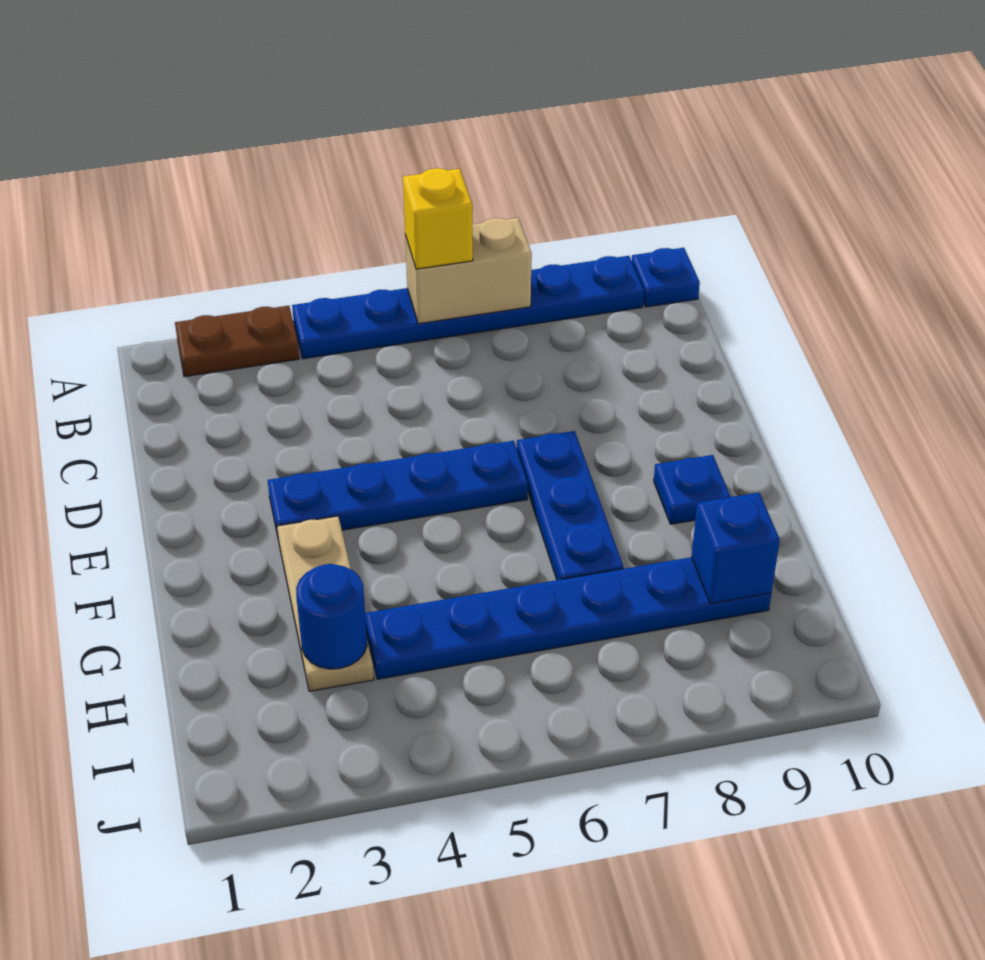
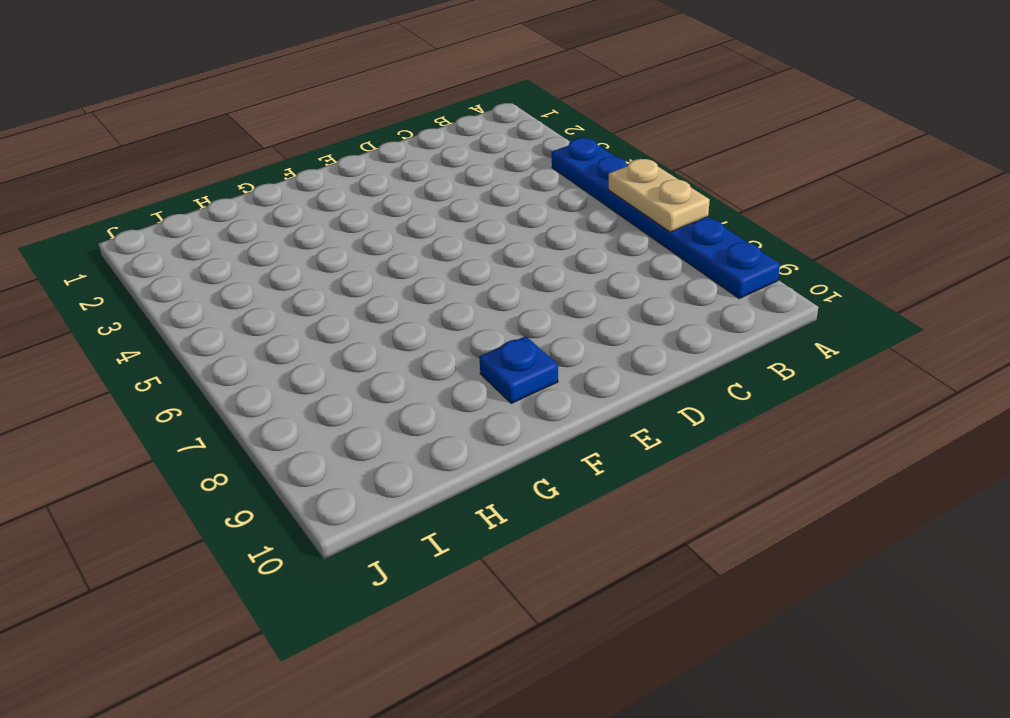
tan 1x2 plate [609,159,710,232] -> tan 1x2 brick [405,218,532,324]
none -> brown 1x2 plate [175,306,299,377]
none -> blue 1x1 plate [632,248,700,307]
none -> blue 1x4 plate [268,441,528,536]

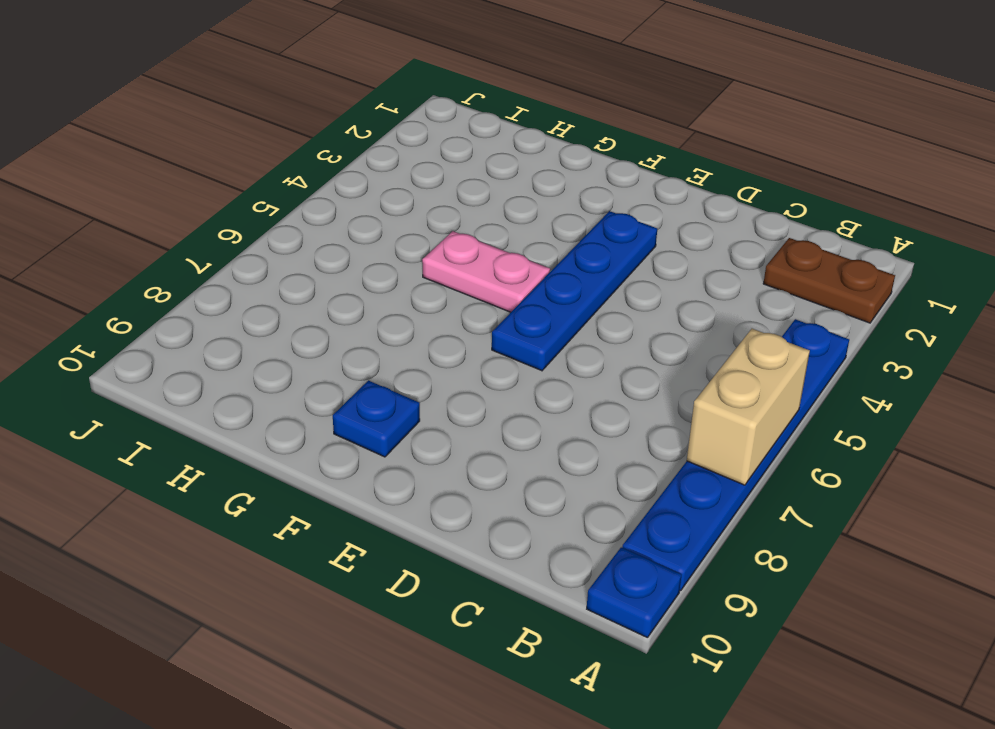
brown 1x2 plate [763,238,895,323] -> brown 1x2 plate turned to [175,306,299,377]
pink 1x2 plate [422,231,550,312] -> none
none -> blue 1x3 plate [517,431,623,580]
none -> tan 1x3 plate [277,516,374,691]
none -> blue 1x6 plate [365,557,771,679]

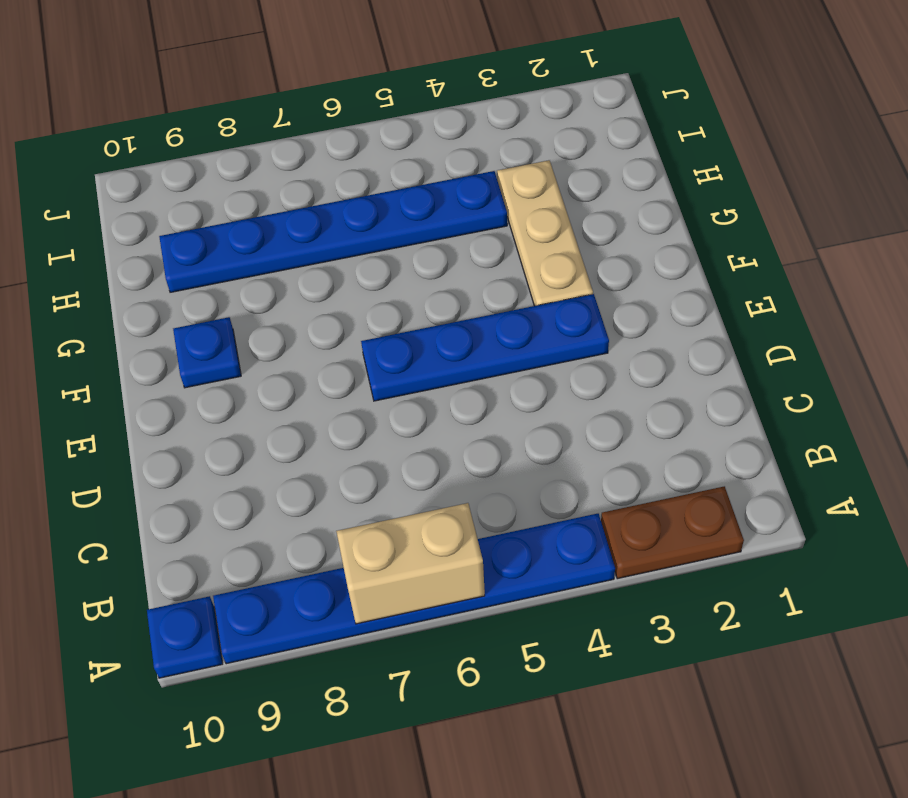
none -> blue 1x3 plate [517,431,623,580]
none -> blue 1x1 round brick [296,564,367,669]
none -> blue 1x1 brick [691,493,780,604]

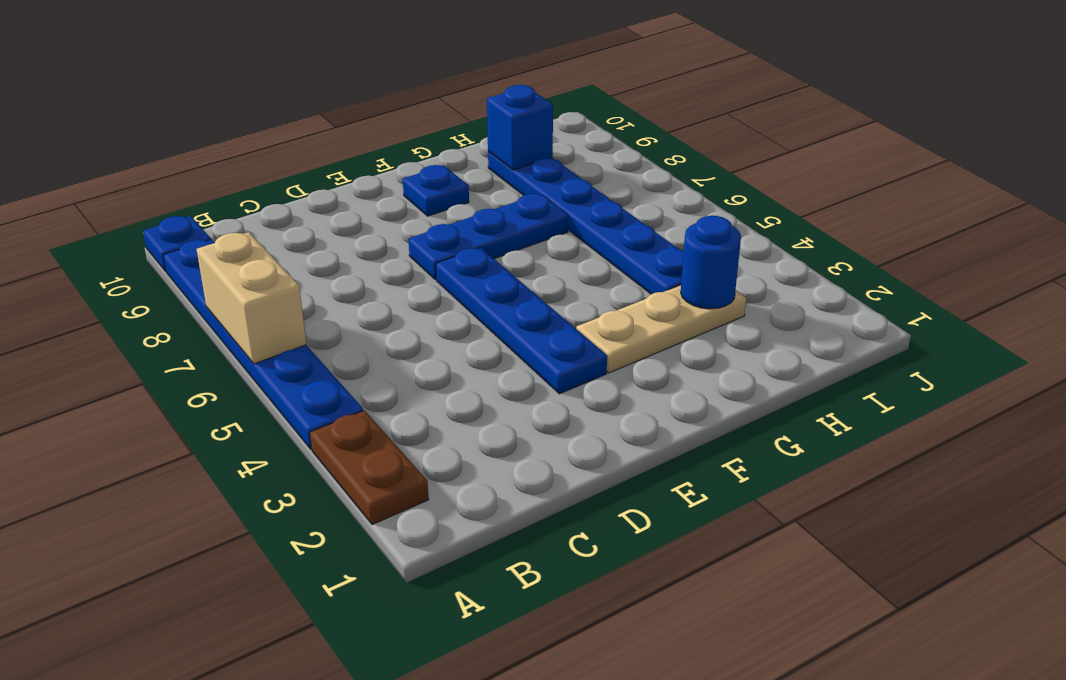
none -> yellow 1x1 brick [403,168,473,269]

